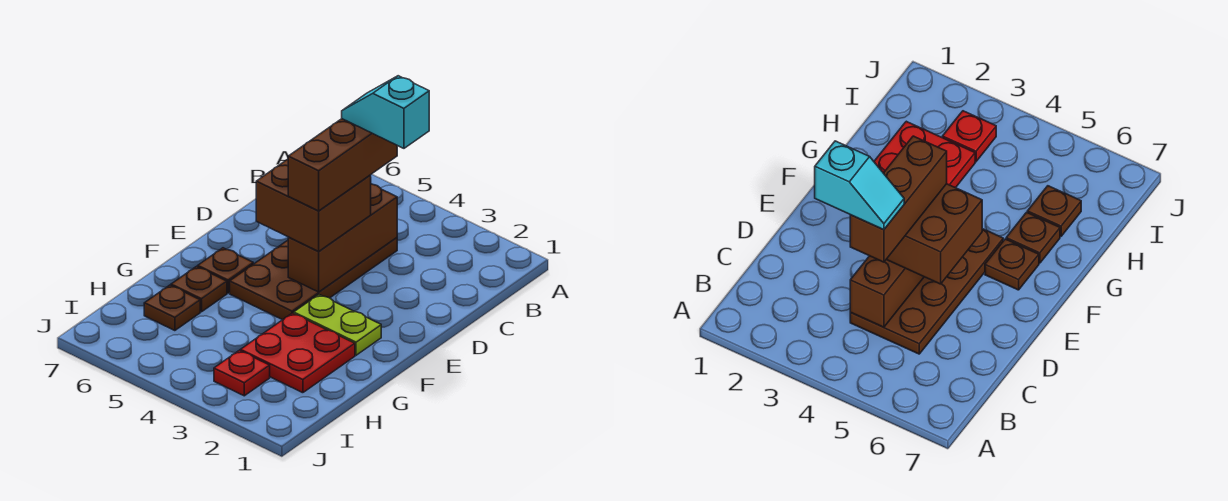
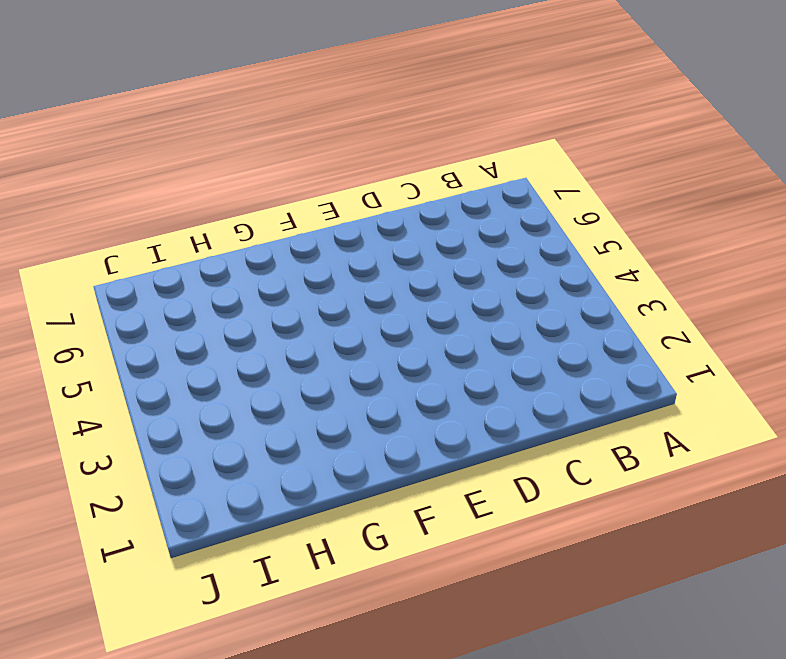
none -> brown 2x4 plate [230,238,397,320]
none -> lime 1x2 plate [294,295,381,355]

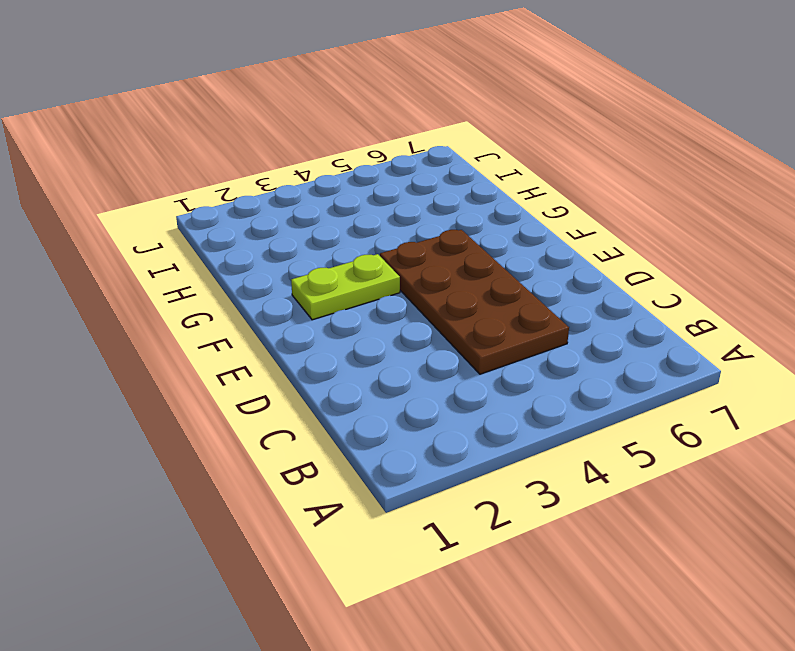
none -> brown 1x1 plate [198,248,253,293]
none -> red 2x2 plate [240,313,355,393]

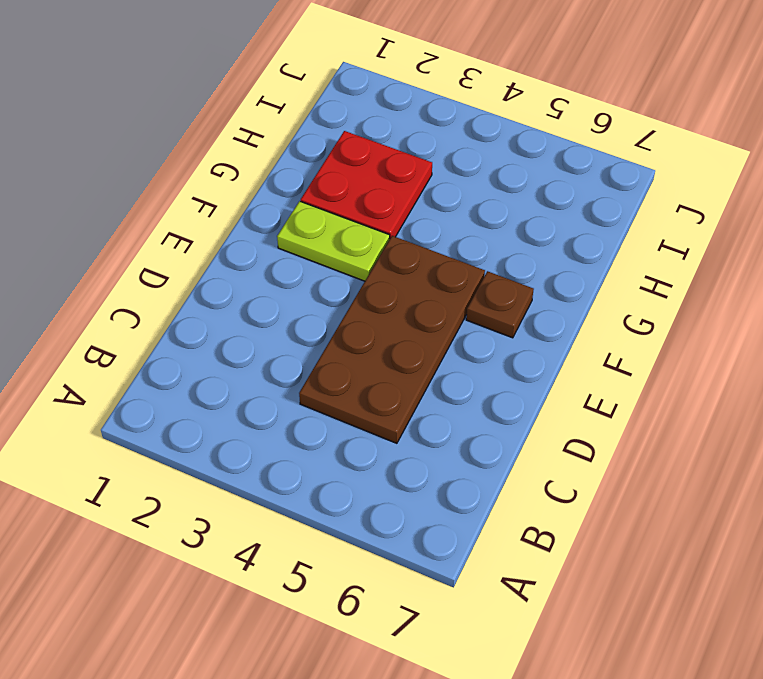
none -> brown 1x1 plate [171,267,227,312]
none -> brown 1x1 plate [144,285,200,331]

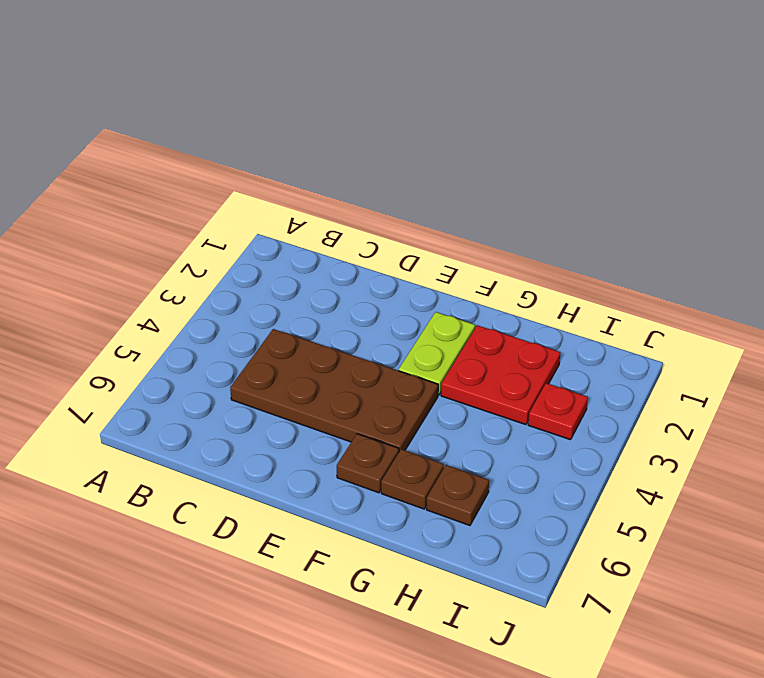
none -> brown 1x3 brick [288,184,397,292]
none -> brown 2x2 brick [256,159,371,252]

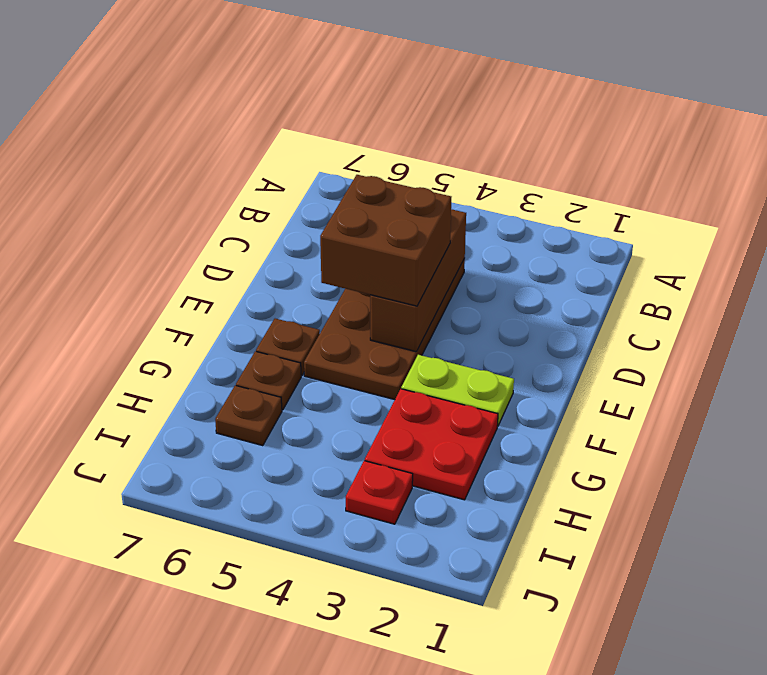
none -> brown 1x3 brick [288,119,397,211]
none -> cyan 1x2 slope [342,76,429,148]

